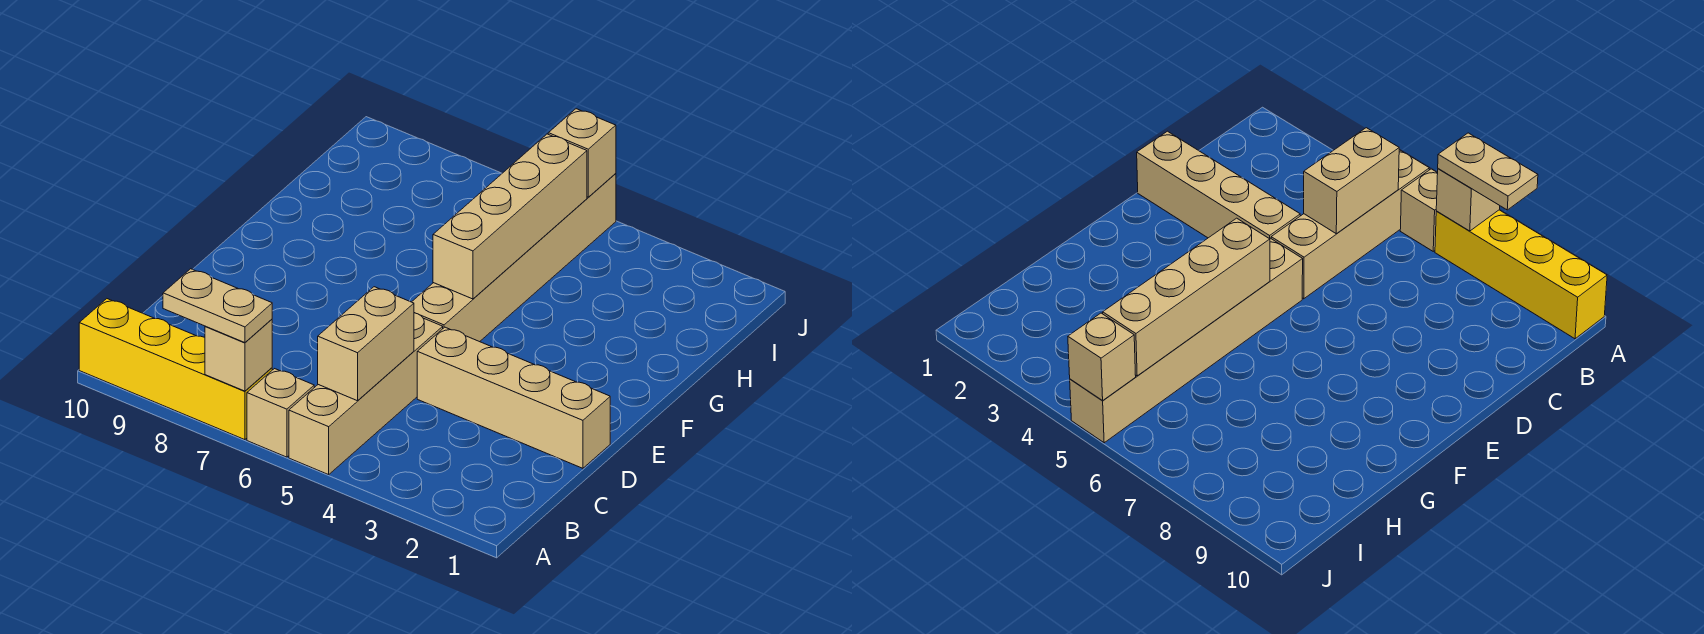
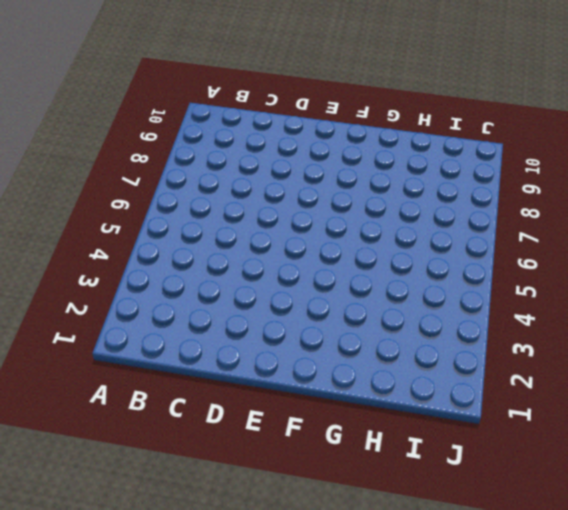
none -> tan 1x4 brick [289,313,443,475]
none -> tan 1x1 brick [247,369,314,457]

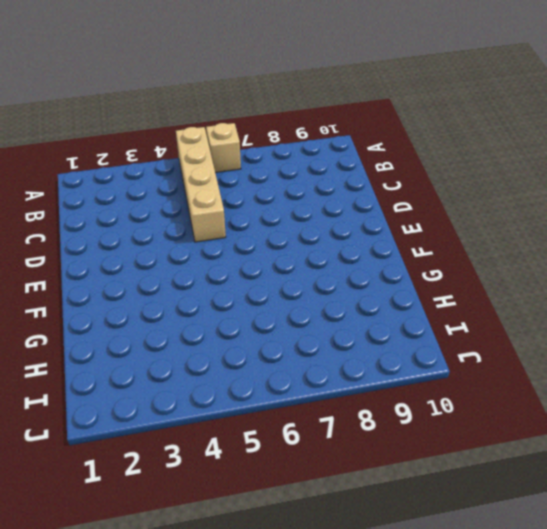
none -> yellow 1x4 brick [79,299,272,440]
none -> tan 1x4 brick [417,327,610,468]

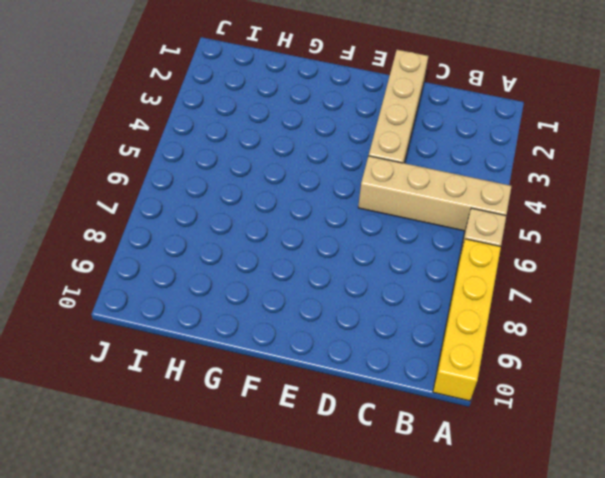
none -> tan 1x6 brick [412,174,616,342]
none -> tan 1x1 brick [205,319,272,391]

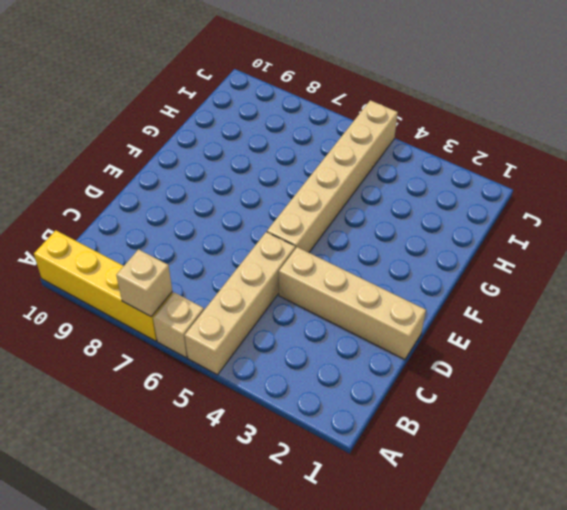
none -> tan 1x2 brick [318,287,414,401]
none -> tan 1x4 brick [433,134,587,299]

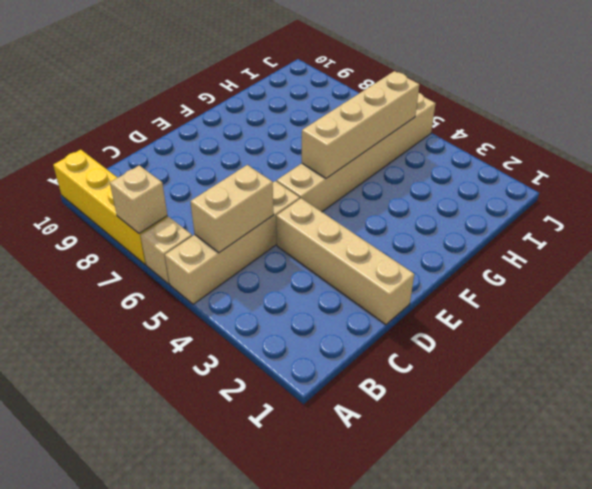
none -> tan 1x1 brick [548,109,616,197]
none -> tan 1x2 plate [163,269,272,343]

